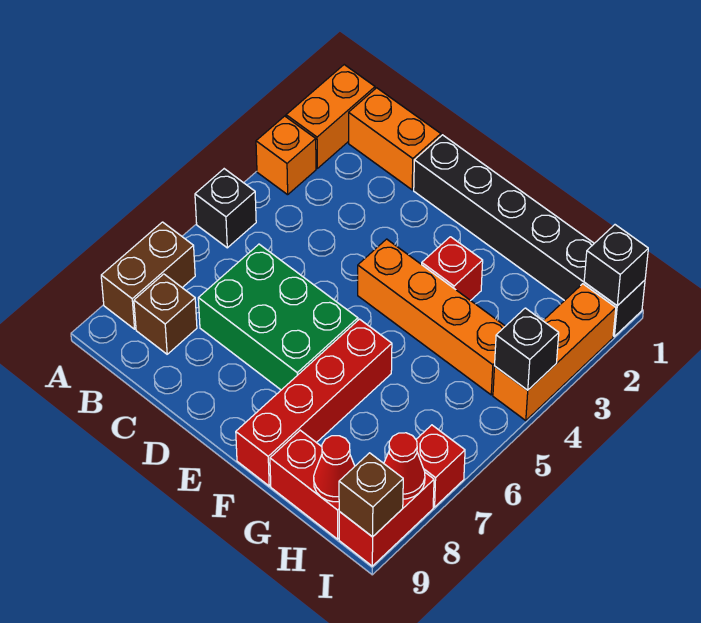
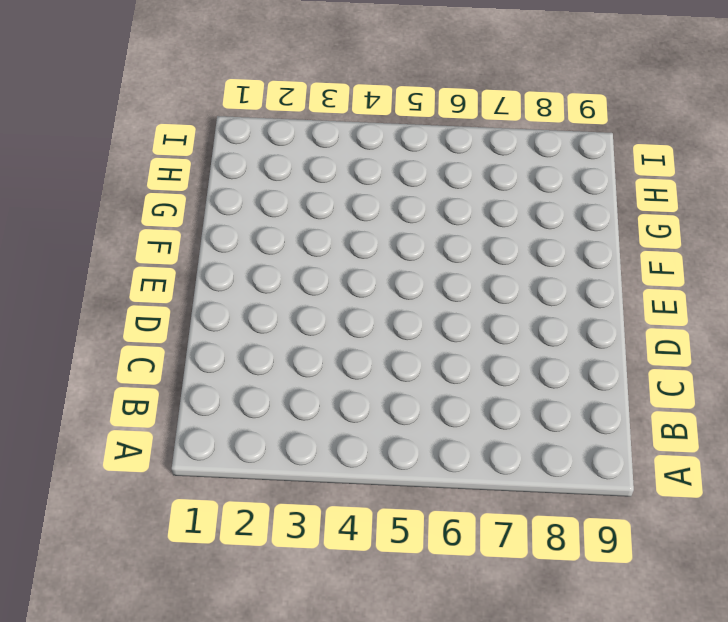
none -> orange 1x2 brick [286,65,375,168]
none -> orange 1x1 brick [256,116,316,195]
none -> black 1x1 brick [195,169,256,248]

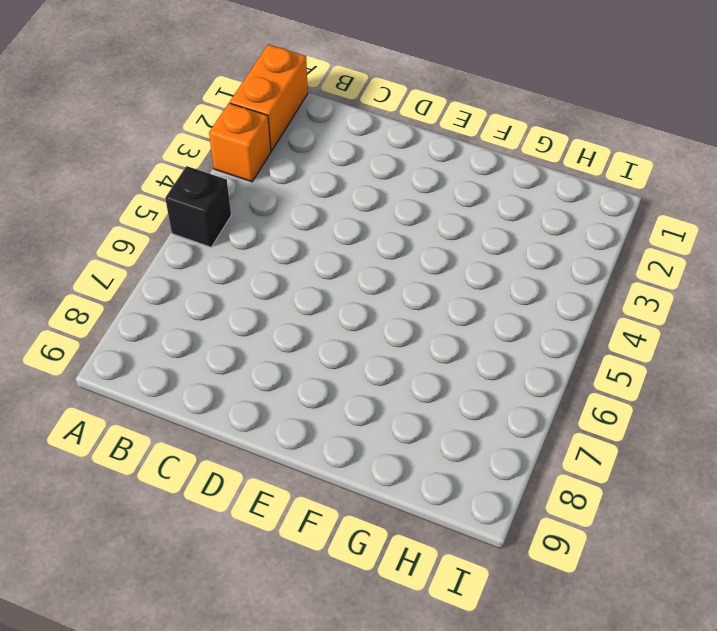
none -> brown 1x2 brick [101,222,195,329]
none -> orange 1x2 brick [349,88,441,190]
none -> brown 1x1 brick [134,274,197,354]

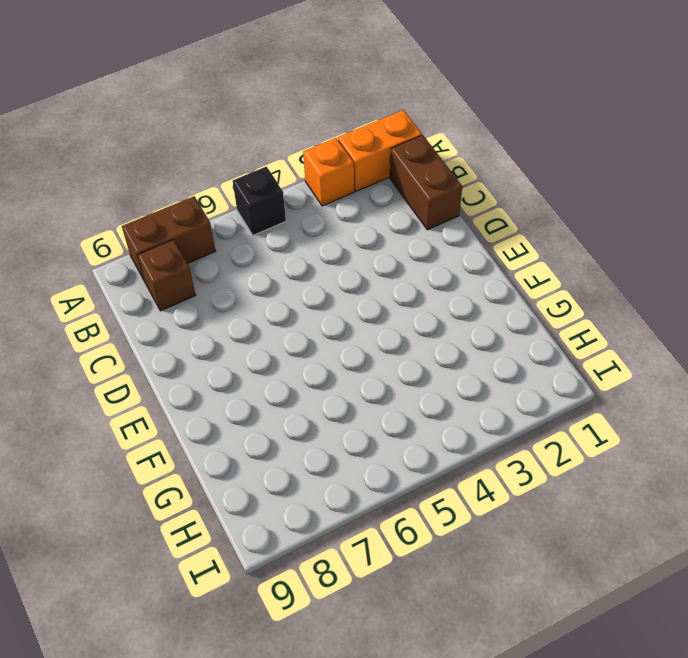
brown 1x2 brick [390,135,462,230] -> orange 1x2 brick [349,88,441,190]
none -> green 2x3 brick [198,244,358,390]
none -> black 1x6 brick [414,135,645,336]
none -> orange 1x4 brick [358,239,505,395]

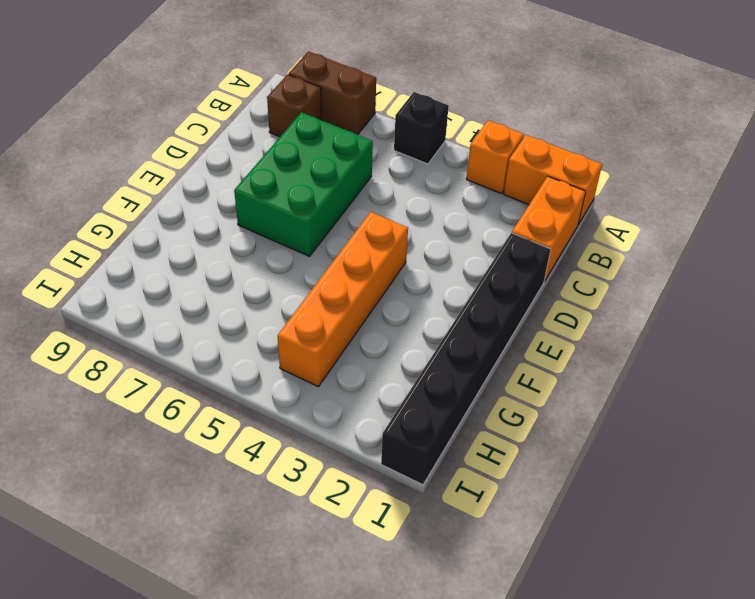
none -> red 1x1 brick [422,237,483,301]
none -> red 1x4 brick [236,319,392,486]
none -> red 1x2 brick [270,430,339,539]

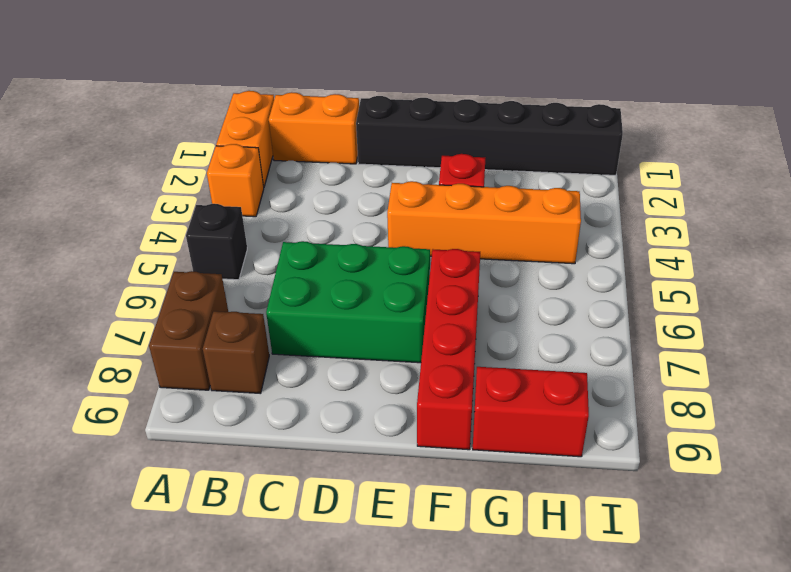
none -> orange 1x3 brick [493,284,616,421]
none -> red 1x1 brick [416,425,465,507]
none -> red 1x2 brick [339,473,434,566]

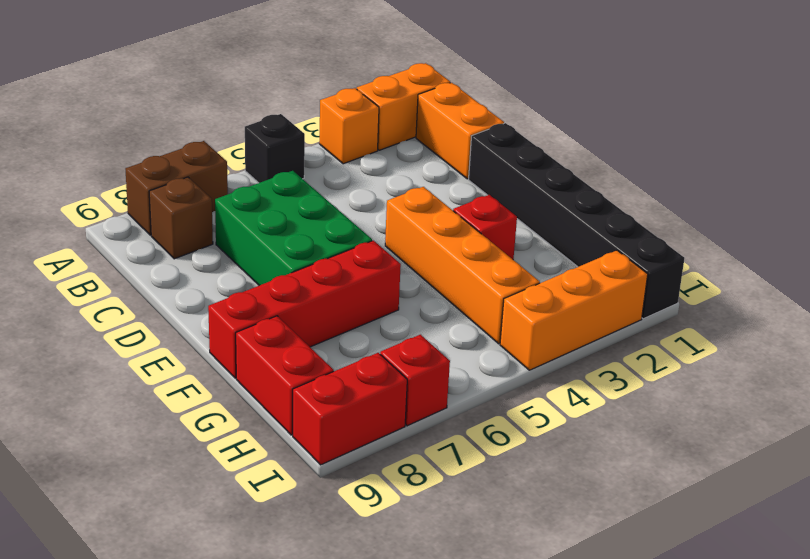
none -> red 1x1 cone [314,436,355,502]
none -> black 1x1 brick [584,225,648,306]
none -> black 1x1 brick [495,308,559,390]

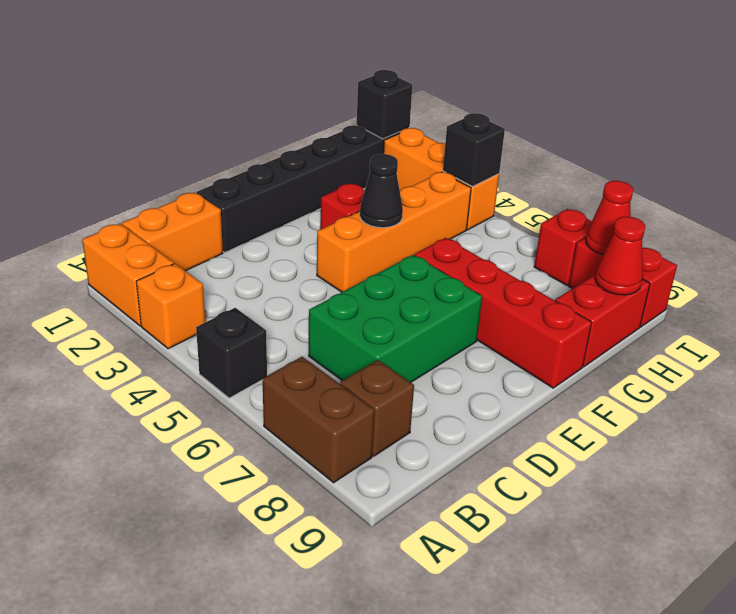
black 1x1 cone [360,154,403,228] -> none
none -> brown 1x1 brick [339,453,403,537]

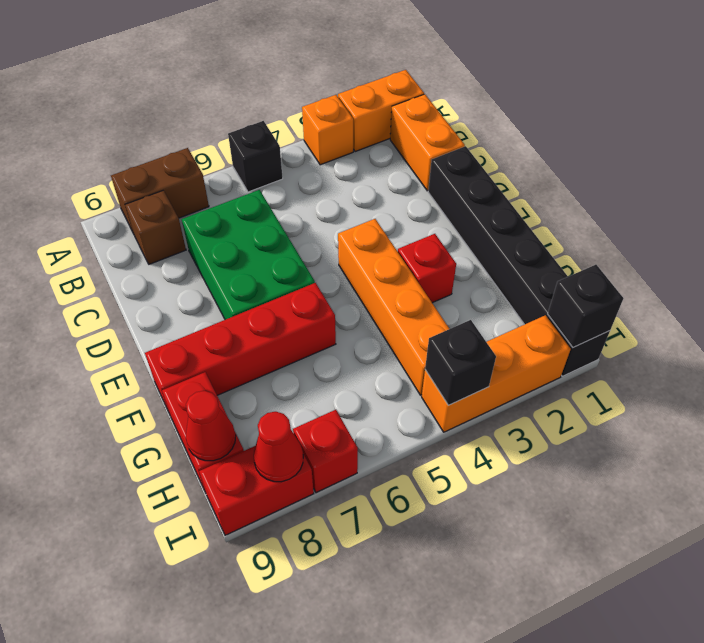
none -> brown 1x1 brick [339,453,403,537]

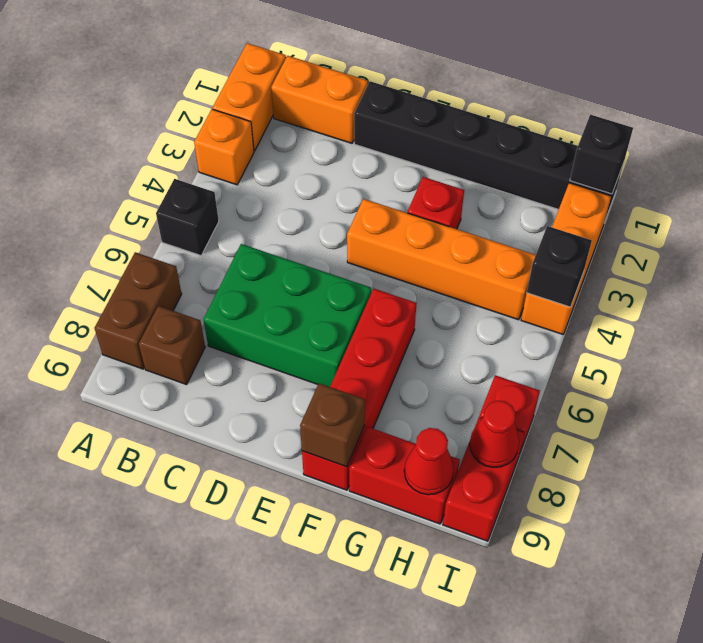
brown 1x1 brick [300,383,365,467] -> brown 1x1 brick moved to [339,453,403,537]

